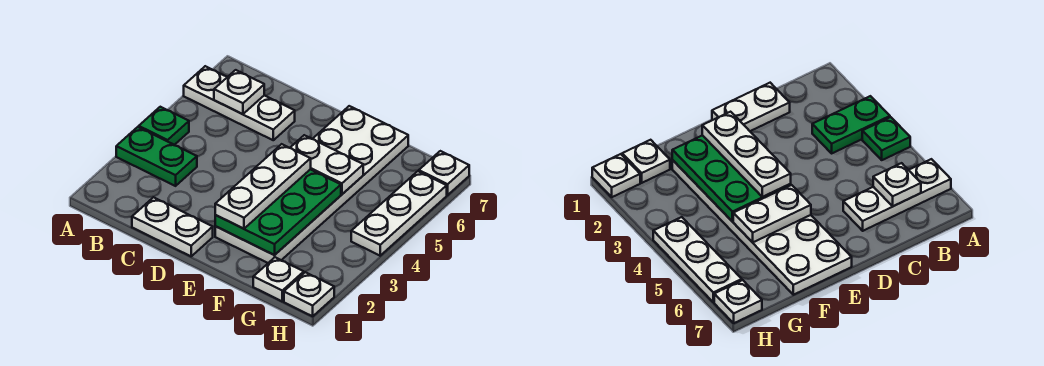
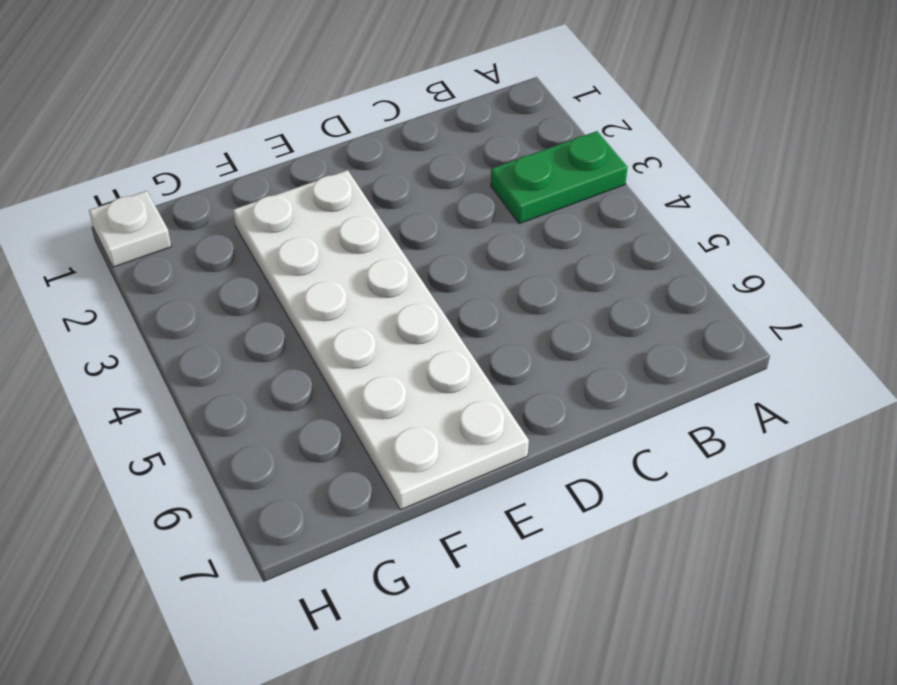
none -> green 1x1 plate [139,107,189,145]
none -> white 1x3 plate [184,66,295,140]
none -> white 1x2 plate [132,197,213,256]

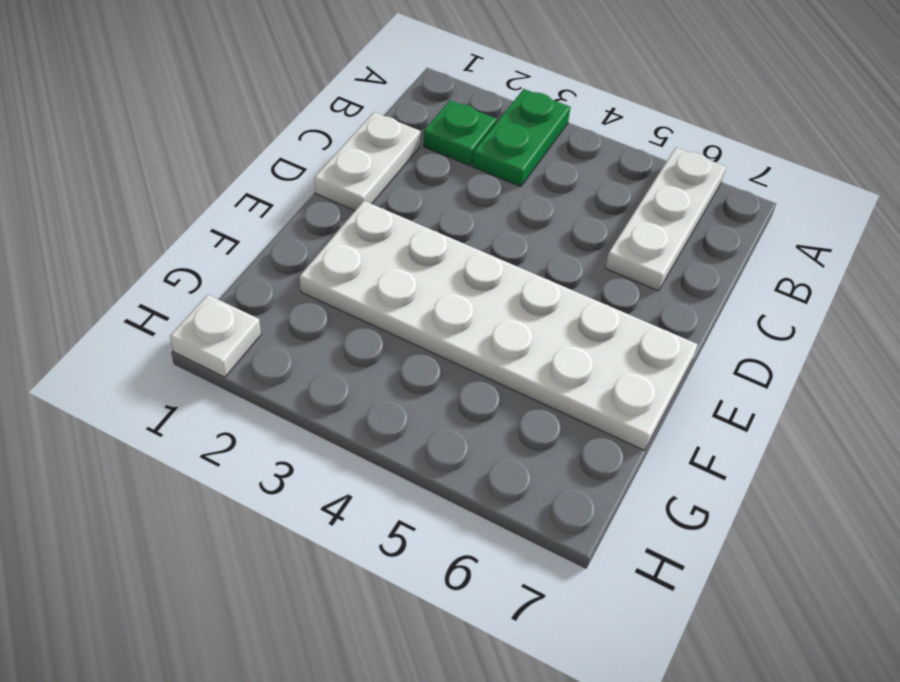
green 1x1 plate [423,100,497,166] -> green 1x1 plate moved to [139,107,189,145]
none -> white 1x1 plate [253,257,304,301]
none -> white 1x3 plate [351,171,447,256]
none -> white 1x1 plate [419,151,469,195]

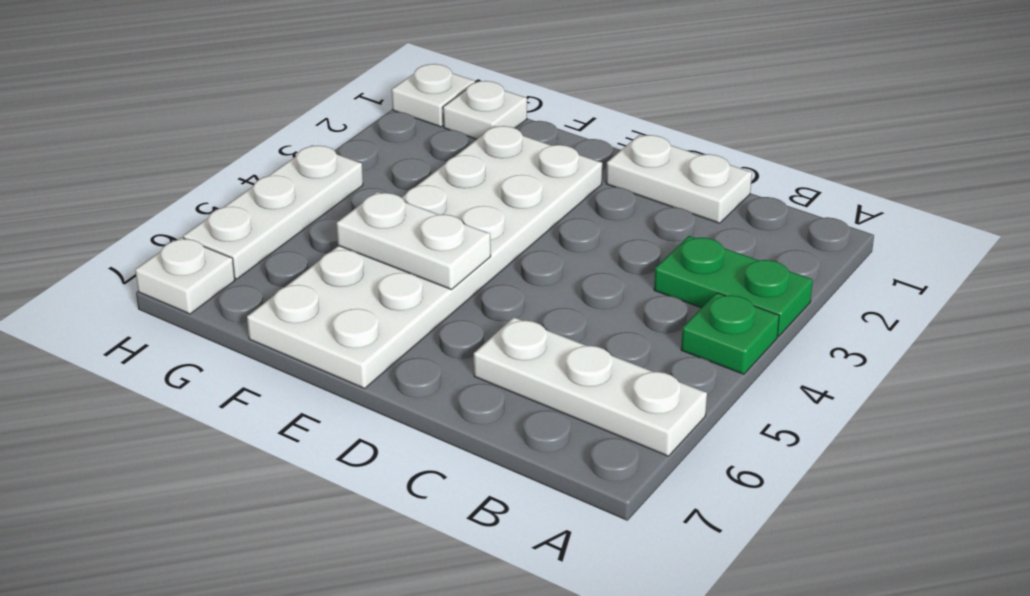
none -> white 1x1 plate [214,70,264,114]
none -> green 2x3 plate [215,169,341,255]
none -> white 1x3 plate [215,144,311,229]

